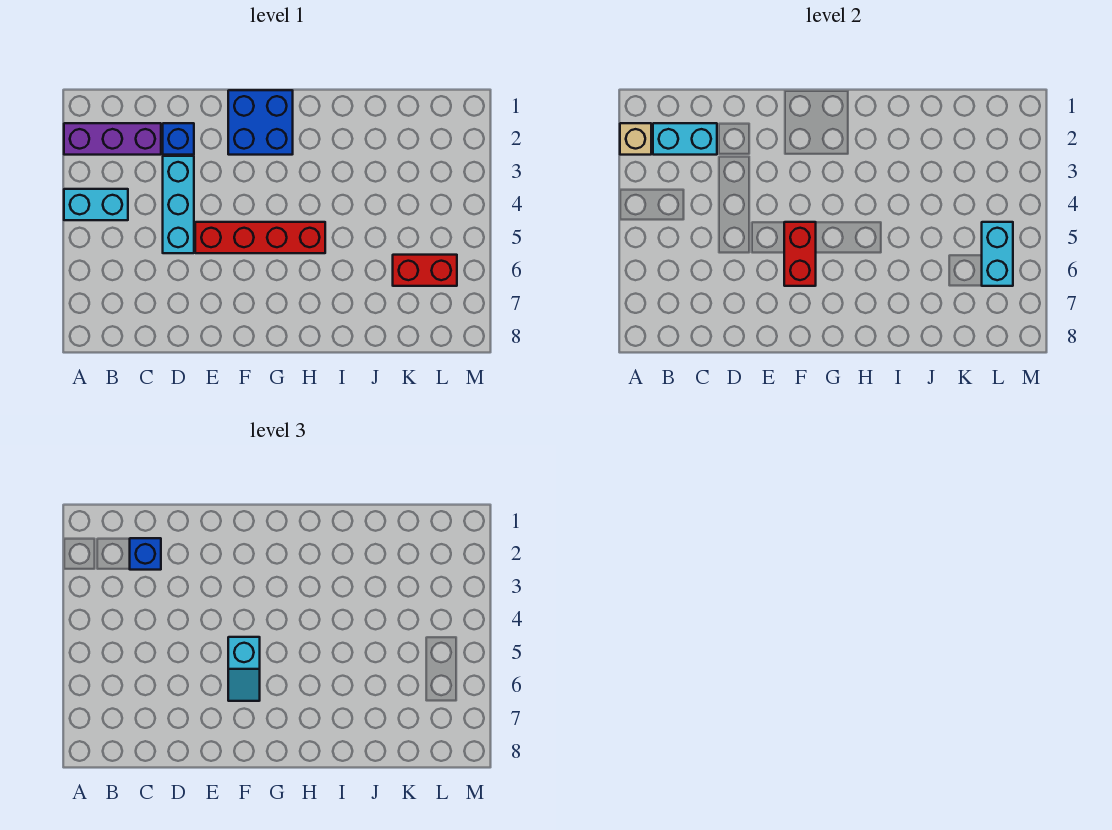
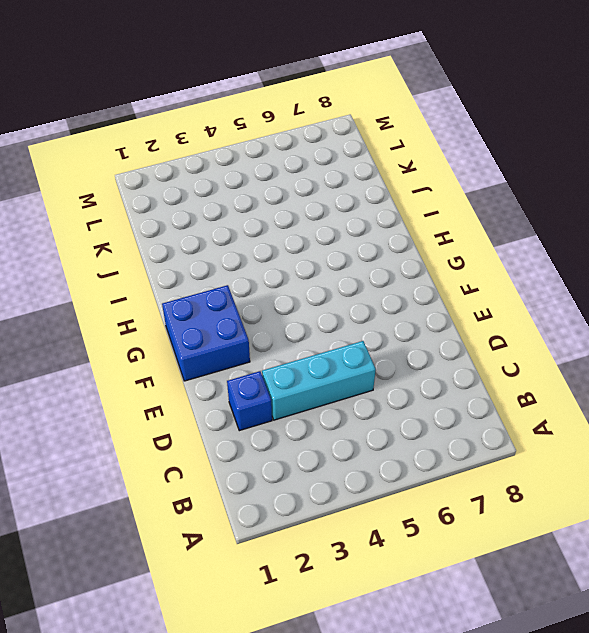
none -> purple 1x3 brick [64,123,161,155]
none -> cyan 1x2 brick [64,189,128,220]
none -> red 1x4 brick [195,222,325,253]

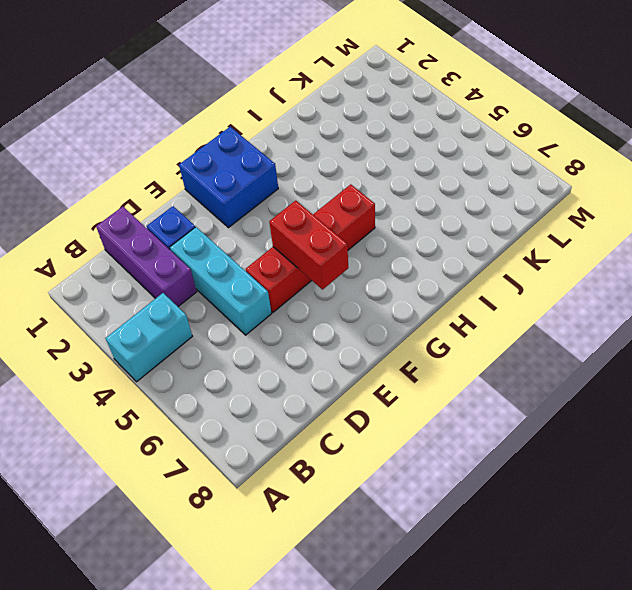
purple 1x3 brick [96,206,197,307] -> purple 1x3 brick turned to [64,123,161,155]
none -> red 1x2 brick [393,255,457,286]
none -> tan 1x1 brick [620,123,651,155]
none -> cyan 1x2 brick [653,123,717,155]

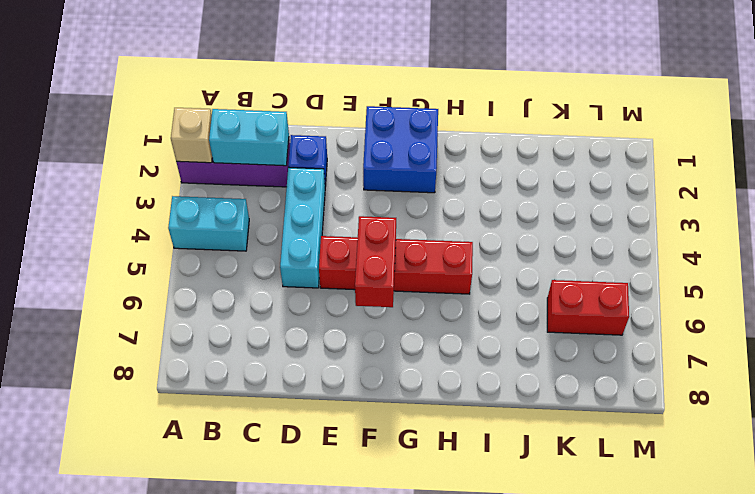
none -> cyan 1x2 brick [982,222,1013,286]
none -> blue 1x1 brick [130,538,161,570]
none -> cyan 1x2 slope [228,637,260,701]

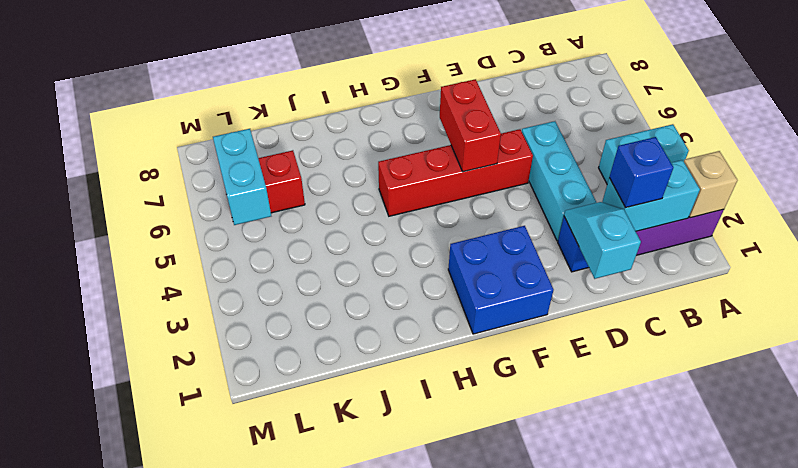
cyan 1x2 slope [564,202,641,279] -> cyan 1x2 slope moved to [228,637,260,701]

